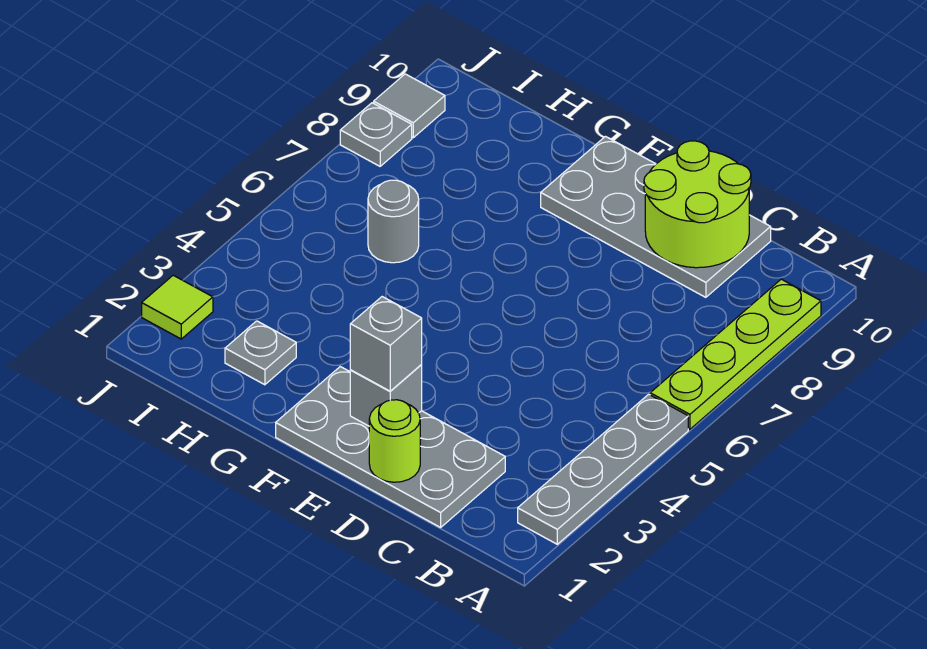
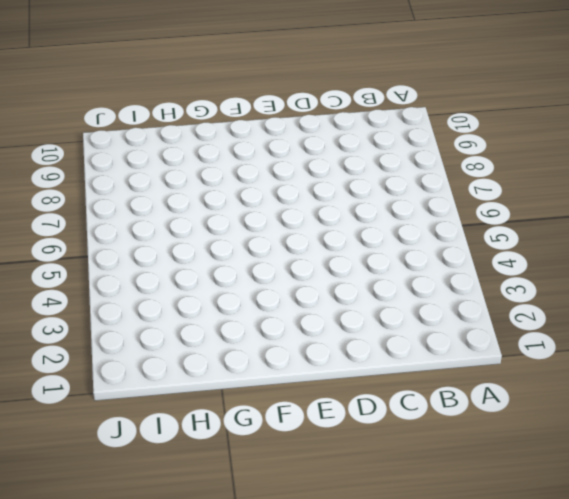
none -> grey 1x4 plate [518,394,688,544]
none -> lime 1x4 plate [650,279,821,429]
none -> grey 2x4 plate [276,367,505,527]

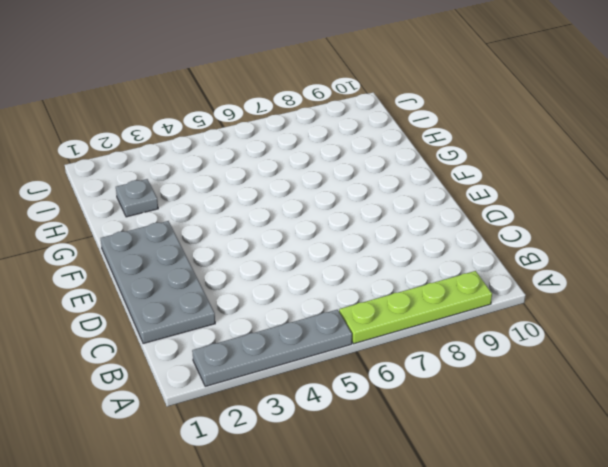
none -> grey 2x4 plate [541,137,771,297]
none -> grey 1x1 round brick [368,180,419,263]
none -> lime 1x1 tile [142,275,213,339]

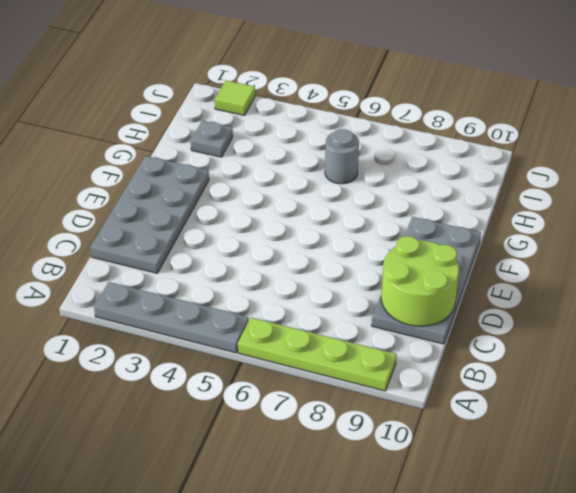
none -> grey 1x1 plate [340,103,412,166]
none -> grey 1x1 tile [374,74,445,138]
none -> lime 1x1 round brick [369,400,420,482]

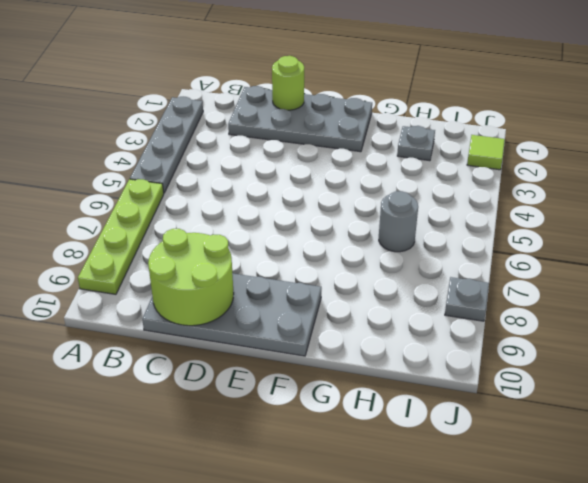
none -> grey 1x1 tile [374,74,445,138]
none -> grey 1x1 brick [350,365,422,426]
none -> grey 1x1 brick [350,297,422,391]

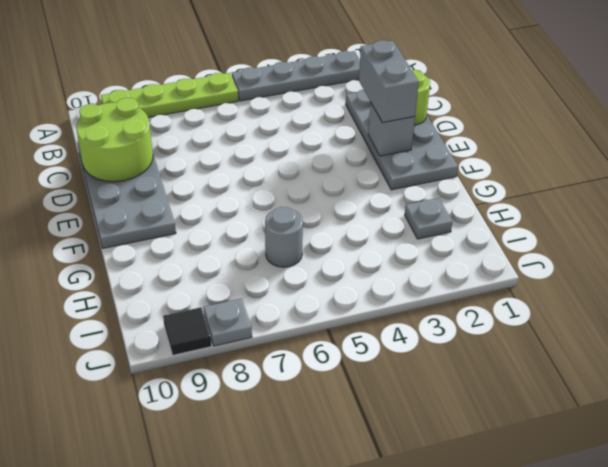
grey 1x2 brick [359,40,419,123] -> grey 1x1 brick [350,297,422,391]
black 1x1 tile [163,307,212,355] -> grey 1x1 tile [374,74,445,138]
none -> lime 1x1 tile [142,275,213,339]

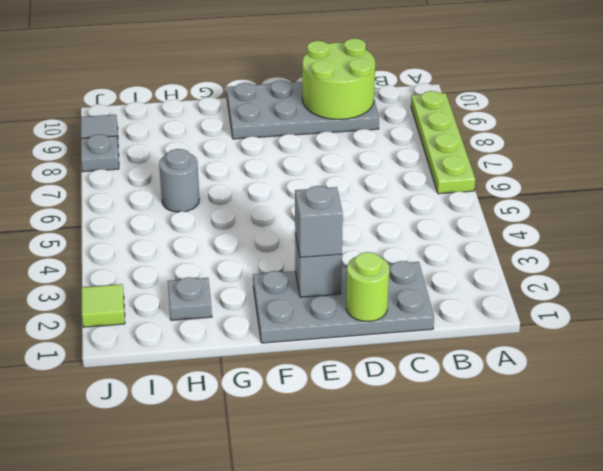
none -> grey 1x4 plate [518,394,688,544]

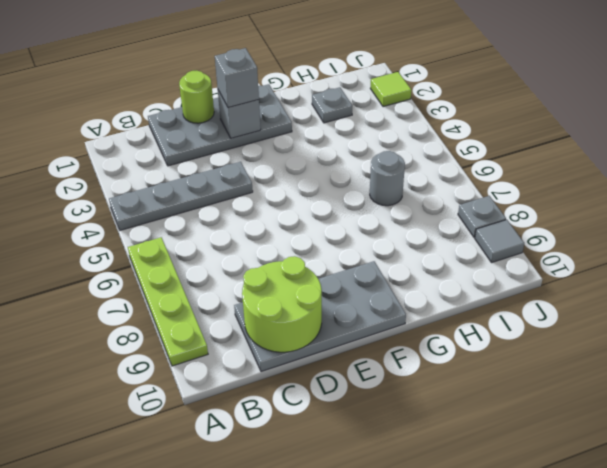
grey 1x4 plate [109,162,253,230] -> grey 1x4 plate turned to [518,394,688,544]

